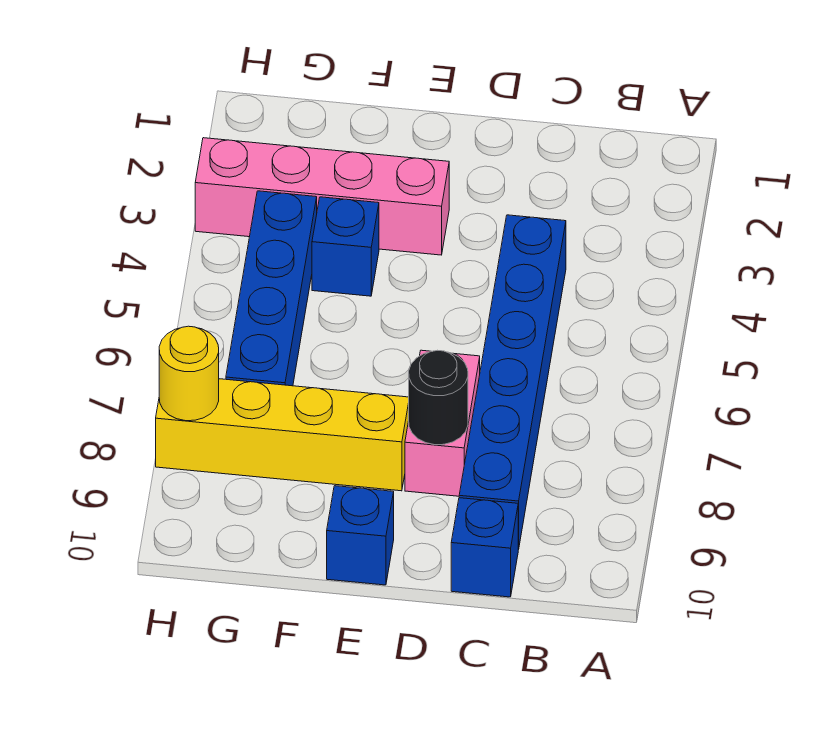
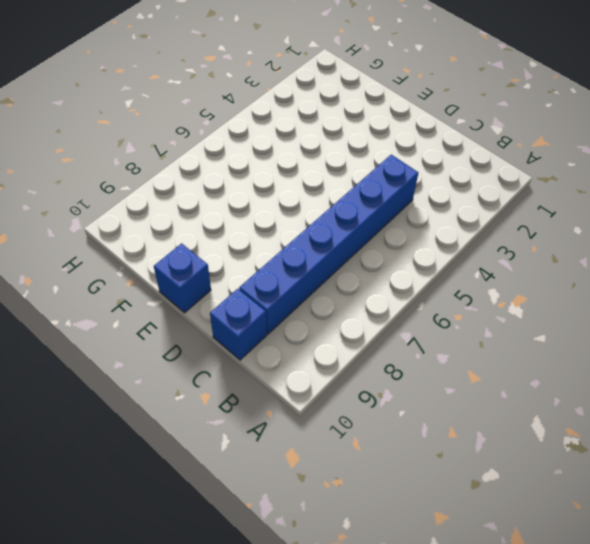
none -> pink 1x2 brick [405,350,480,496]
none -> pink 1x4 brick [195,138,449,255]

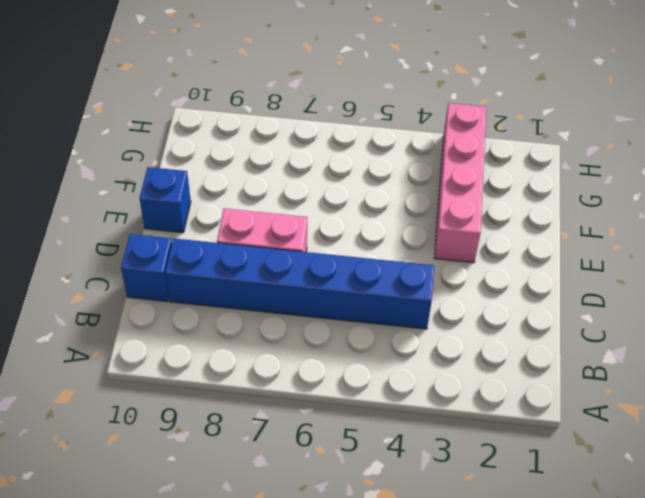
none -> yellow 1x4 brick [156,379,409,491]
none -> blue 1x1 brick [312,197,379,296]

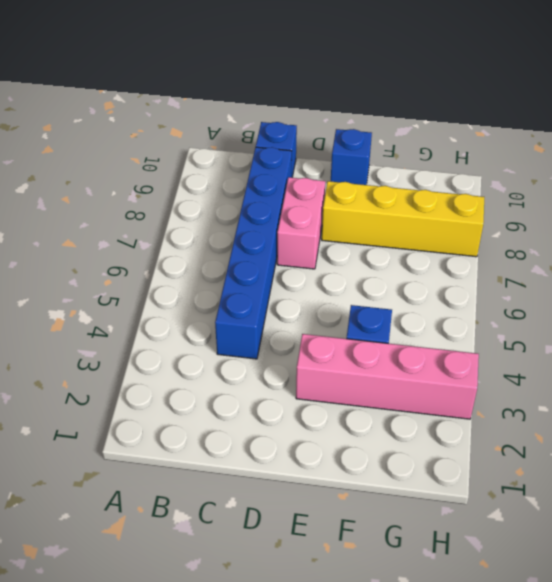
none -> blue 1x4 brick [226,191,317,386]
none -> black 1x1 round brick [409,350,468,445]

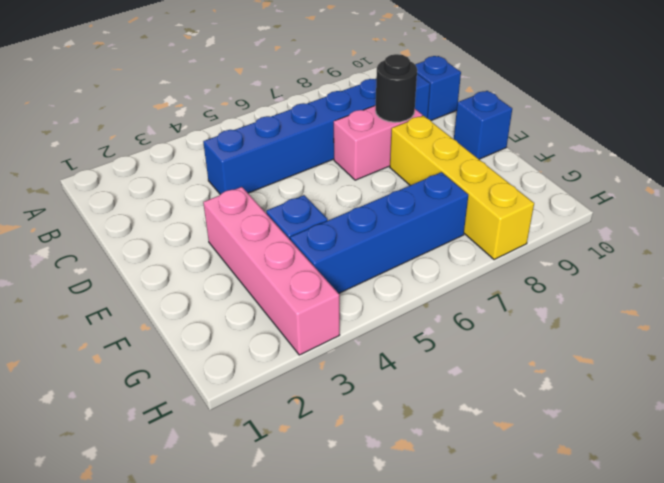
none -> yellow 1x1 round brick [159,326,219,421]

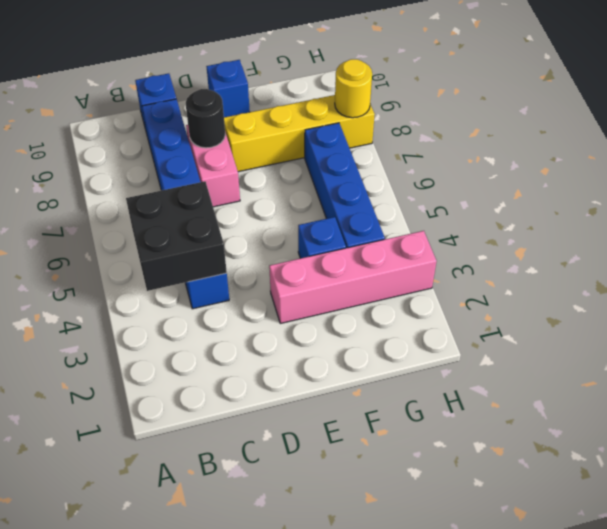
black 2x2 brick [126,181,227,291] -> none

